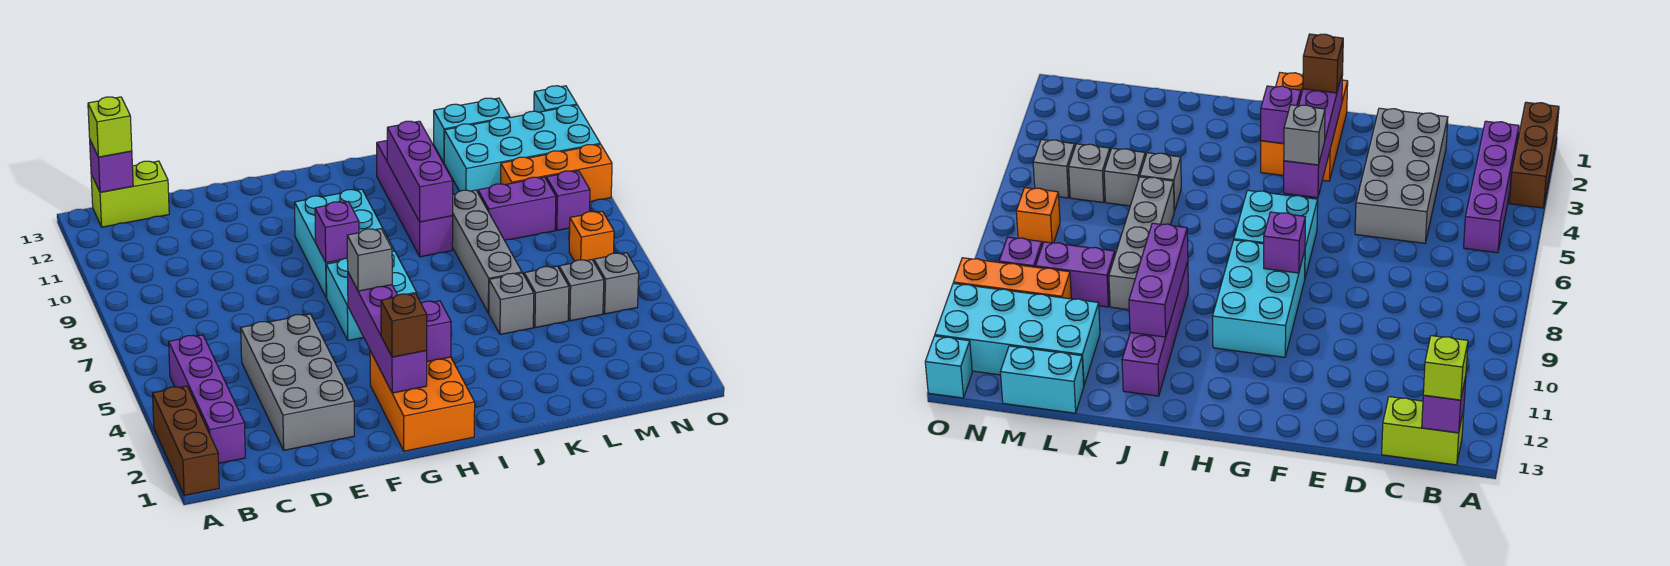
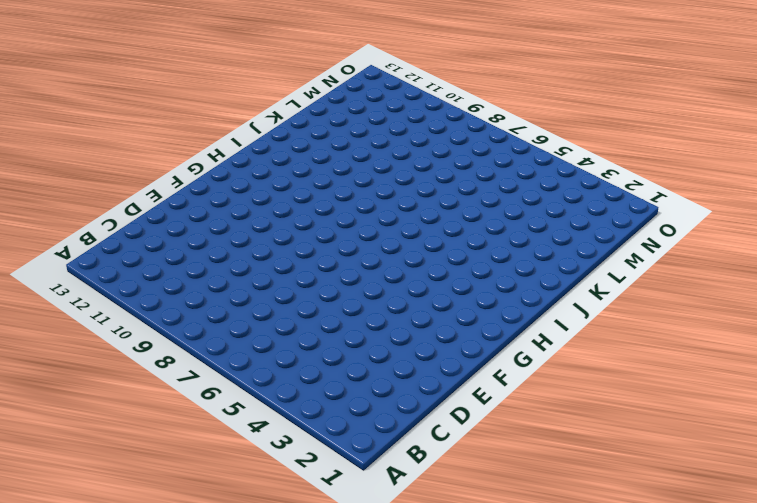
none -> brown 1x3 brick [153,386,219,496]
none -> purple 1x4 brick [169,335,245,463]
none -> lime 1x2 brick [91,161,169,227]

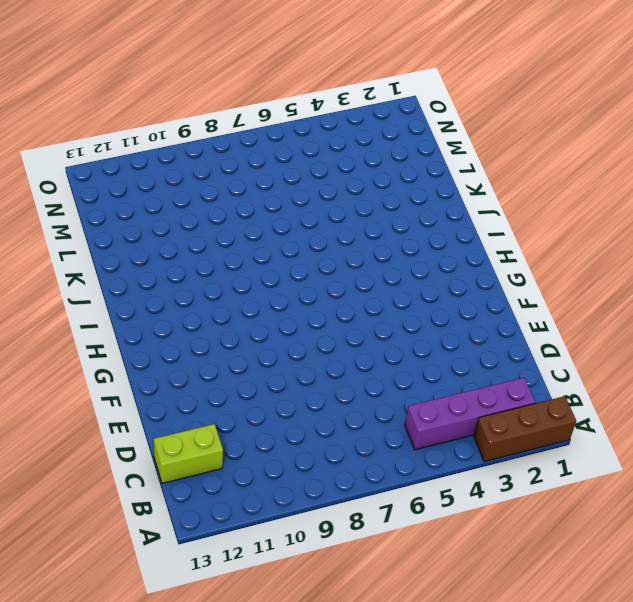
lime 1x2 brick [154,424,223,483] -> lime 1x2 brick turned to [91,161,169,227]
none -> grey 2x4 brick [241,314,354,450]
none -> orange 2x3 brick [370,351,475,451]
none -> cyan 2x2 brick [326,251,417,340]

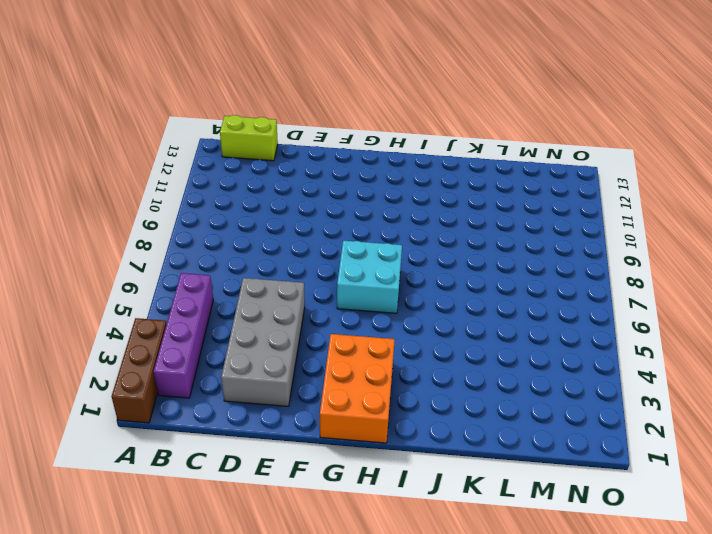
none -> cyan 2x3 brick [295,189,394,298]
none -> purple 1x4 brick [377,141,453,257]
none -> grey 1x1 brick [489,273,534,334]

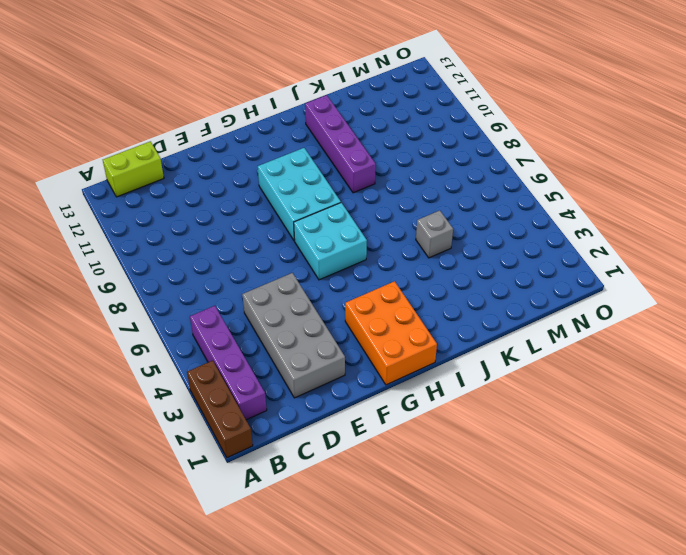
none -> grey 1x4 brick [452,190,522,313]
none -> grey 1x1 brick [524,266,569,328]
none -> purple 1x2 brick [478,177,556,240]

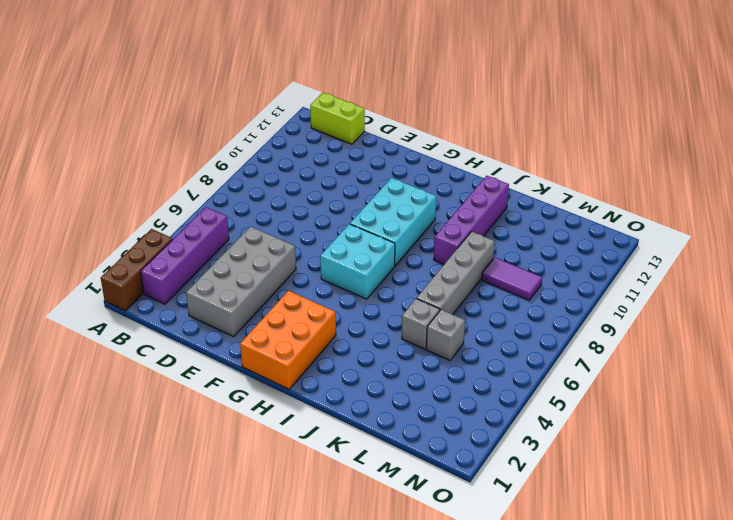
purple 1x2 tile [482,257,542,300] -> purple 1x2 brick [478,177,556,240]
none -> cyan 2x4 brick [444,105,600,192]
none -> cyan 1x2 brick [434,98,510,162]
none -> grey 1x1 brick [559,260,604,321]

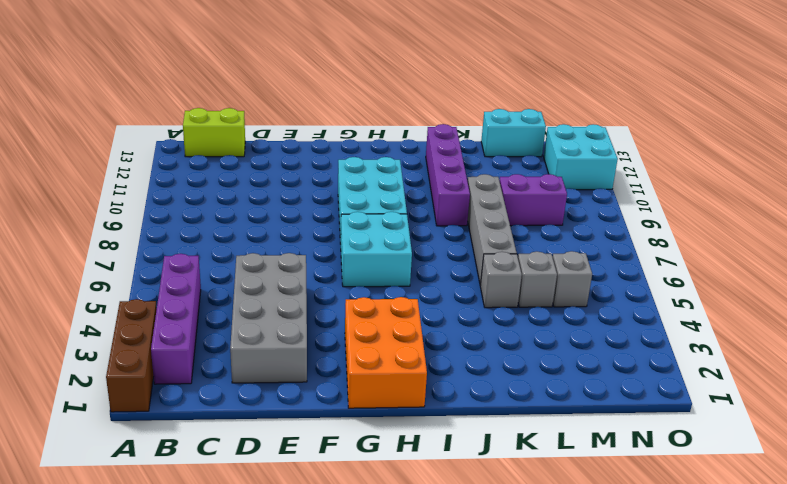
cyan 2x2 brick [544,124,618,190] -> cyan 2x4 brick [444,105,600,192]
none -> orange 1x3 brick [501,144,612,202]
none -> grey 1x1 brick [594,253,639,314]
none -> orange 1x1 brick [569,211,614,262]

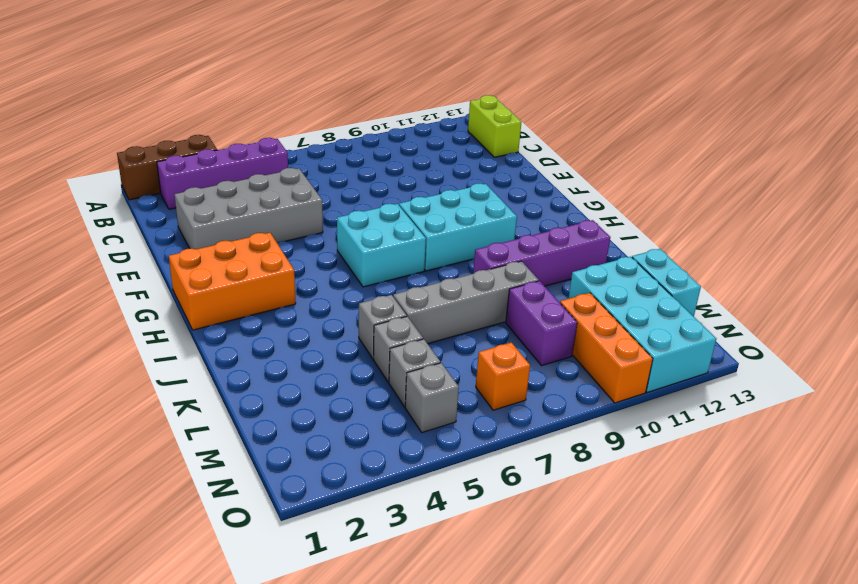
none -> purple 1x1 brick [546,171,590,230]
none -> cyan 1x1 brick [534,86,577,112]
none -> purple 1x1 brick [90,140,133,192]

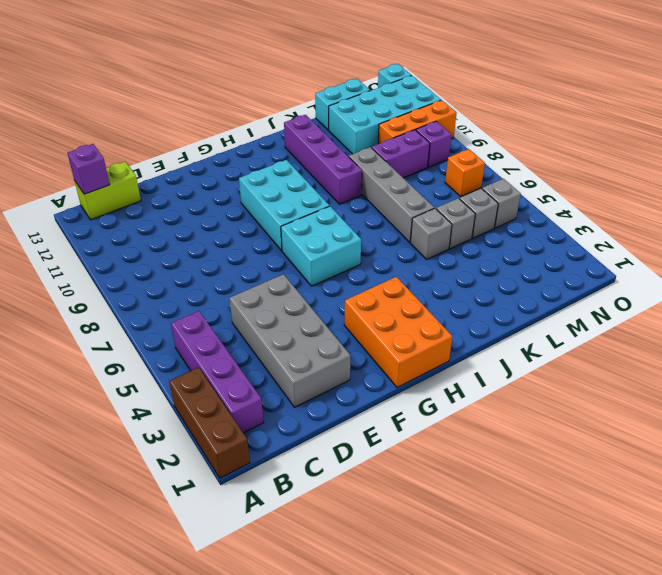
none -> purple 1x4 brick [348,273,427,393]
none -> purple 1x1 brick [315,202,359,263]
none -> purple 1x1 brick [421,301,451,362]

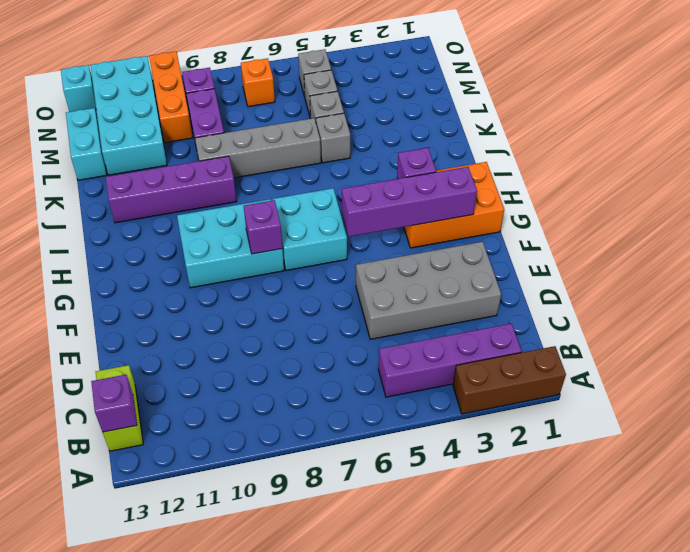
none -> purple 1x3 brick [387,121,453,222]
none -> lime 1x1 brick [88,97,132,157]
none -> brown 1x1 brick [381,294,427,357]

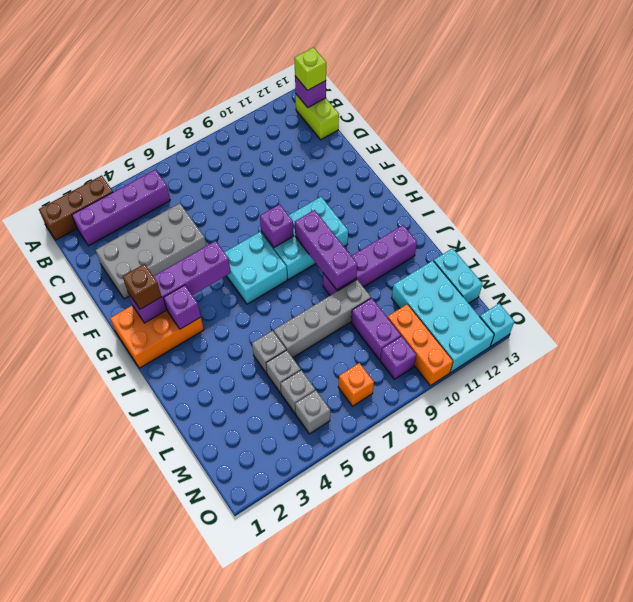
purple 1x3 brick [295,210,357,290] -> purple 1x3 brick turned to [387,121,453,222]
none -> grey 1x1 brick [347,229,392,291]

